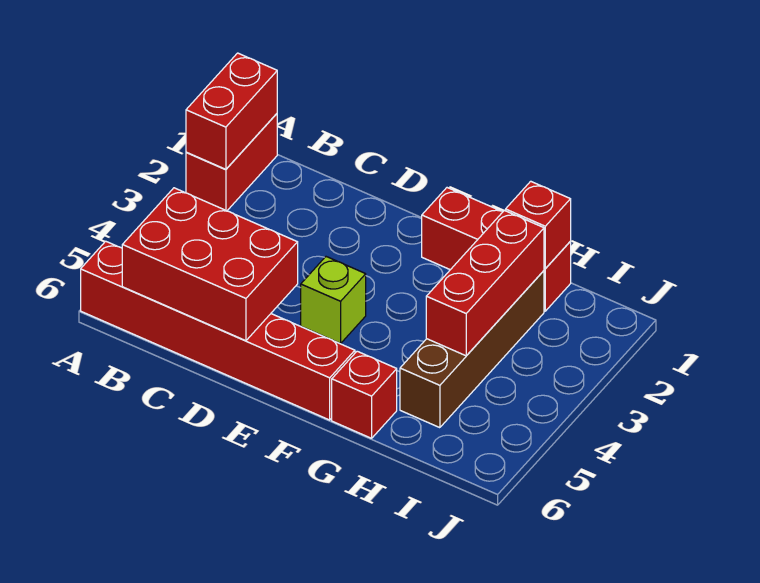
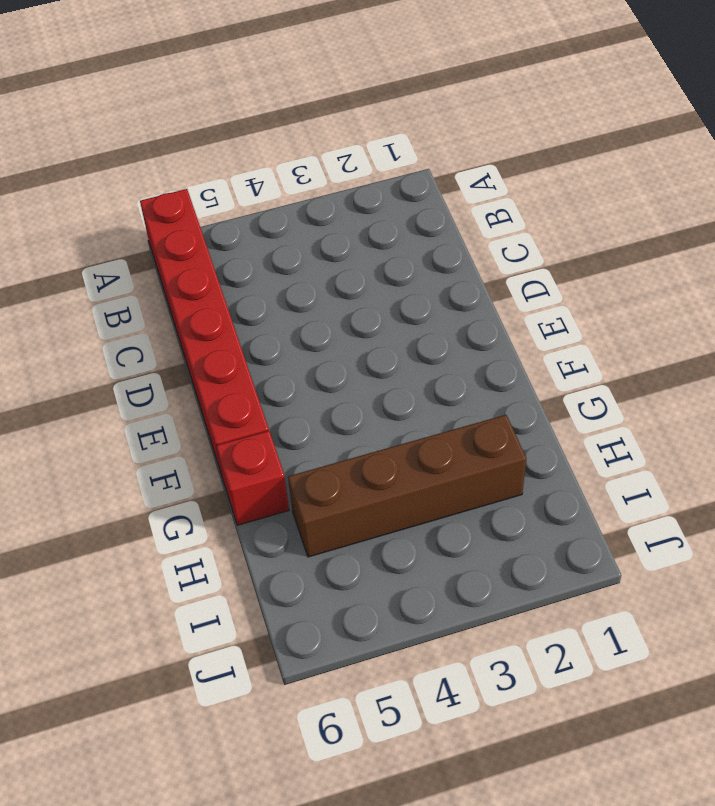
none -> red 1x2 brick [186,114,277,211]
none -> lime 1x1 brick [301,257,366,344]

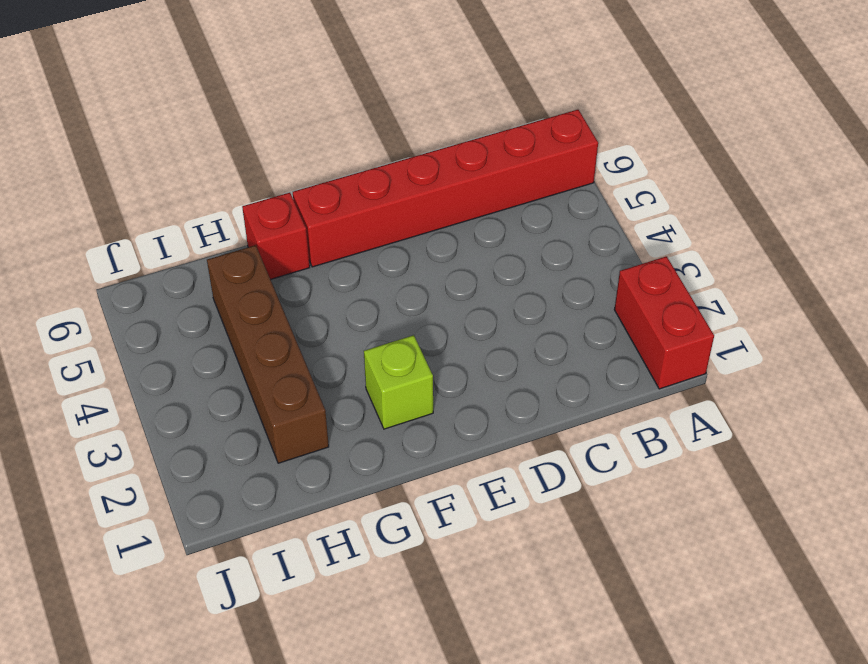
lime 1x1 brick [364,335,433,429] -> lime 1x1 brick moved to [301,257,366,344]
none -> red 1x3 brick [422,188,571,311]
none -> red 1x2 brick [186,53,277,169]

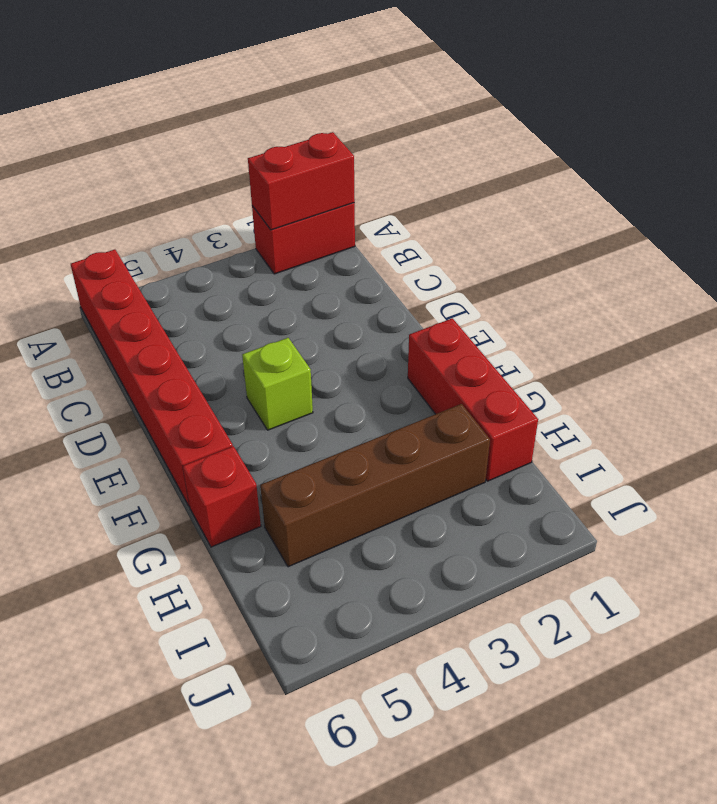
none -> red 2x3 brick [122,188,298,341]
none -> red 1x1 brick [506,181,571,269]

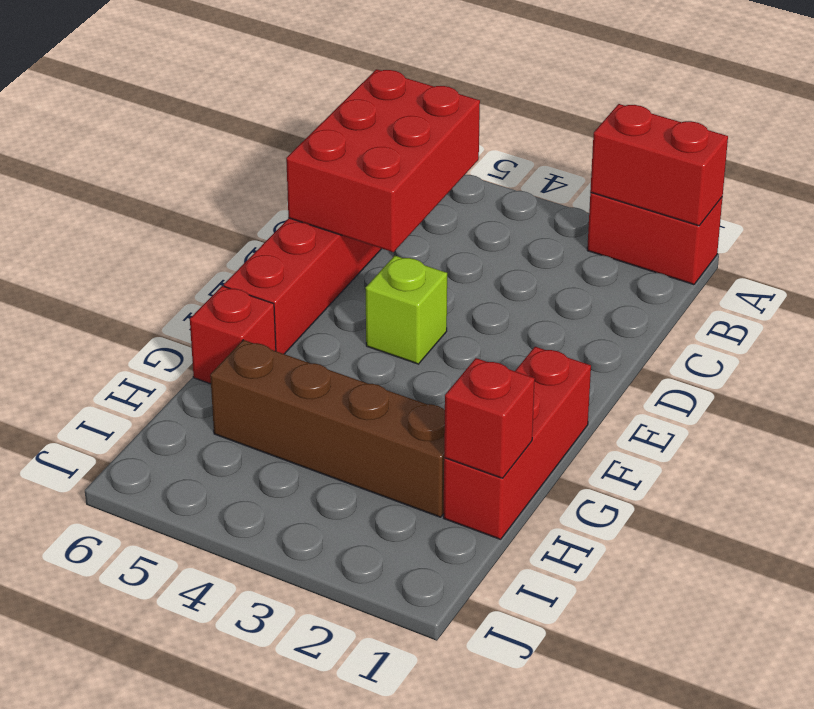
none -> red 1x3 brick [426,210,544,356]

